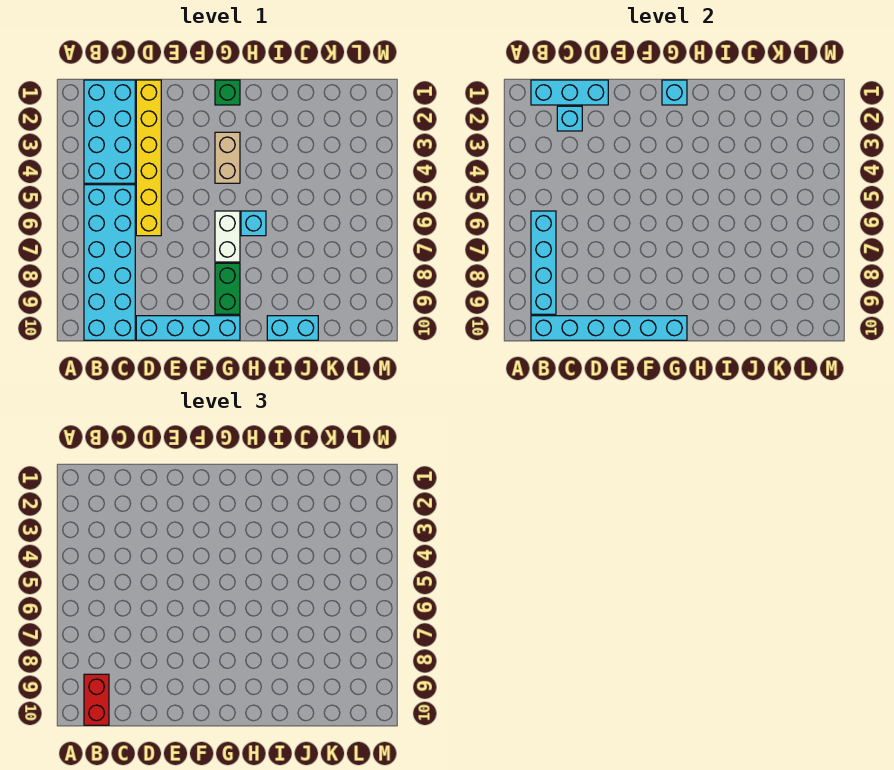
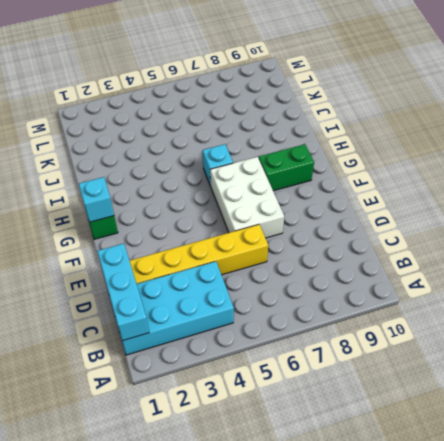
white 2x3 brick [210,157,284,238] -> white 1x2 brick [215,211,240,262]
none -> cyan 2x6 brick [84,185,135,340]
none -> cyan 1x4 brick [136,316,240,340]
none -> tan 1x2 brick [215,132,240,183]

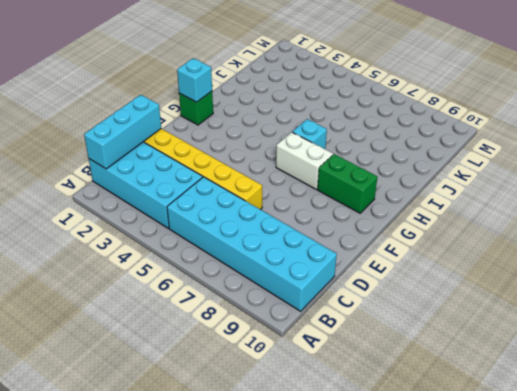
none -> cyan 1x4 brick [136,316,240,340]
none -> tan 1x2 brick [215,132,240,183]
none -> cyan 1x2 brick [267,316,318,340]

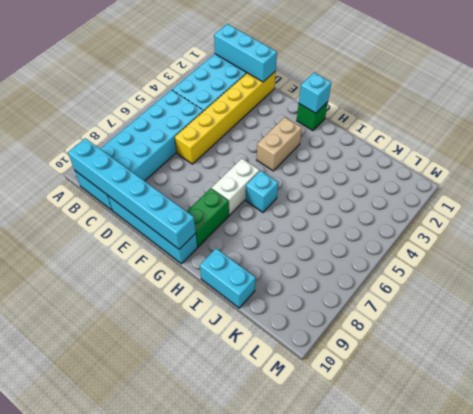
none -> cyan 1x4 brick [531,211,556,314]
none -> cyan 1x1 brick [557,106,582,131]
none -> red 1x2 brick [84,674,109,725]

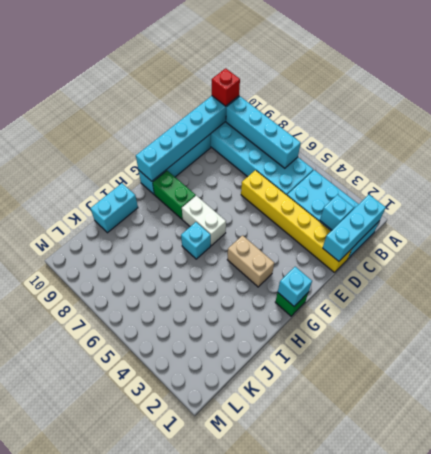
red 1x1 brick [212,68,240,106] -> red 1x2 brick [84,674,109,725]

